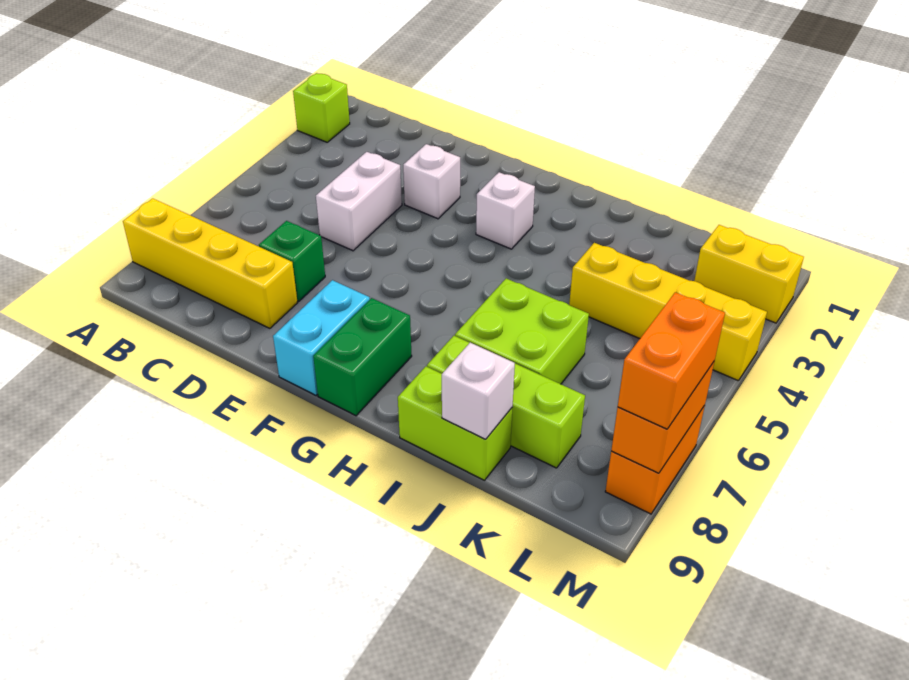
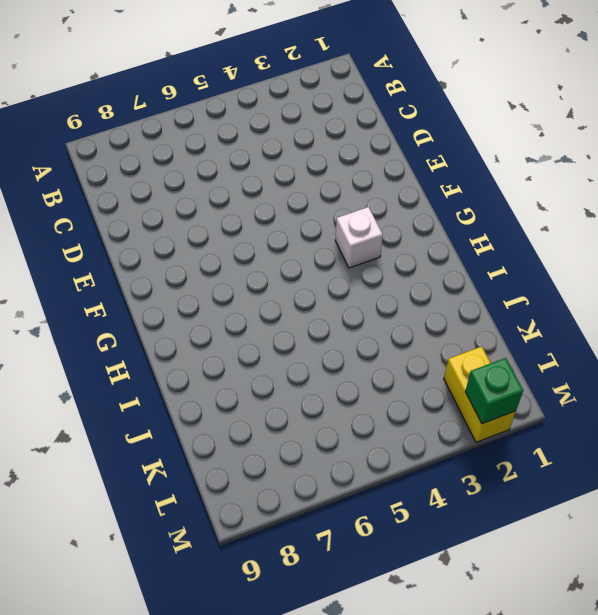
green 1x1 brick [465,358,523,424] -> green 1x1 brick moved to [259,221,325,301]
none -> lime 1x1 brick [293,73,350,142]
none -> yellow 1x4 brick [123,198,298,328]
none -> white 1x2 brick [316,152,402,251]

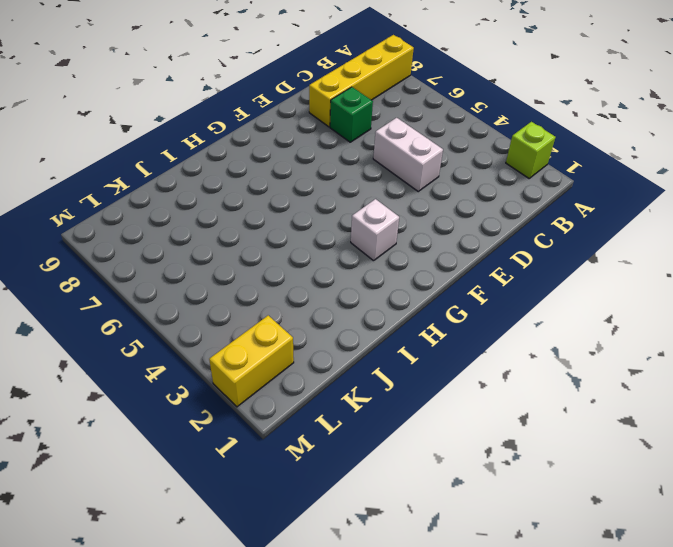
none -> white 1x1 brick [403,144,460,219]
none -> cyan 1x2 brick [273,280,370,395]
none -> green 1x2 brick [313,298,412,416]

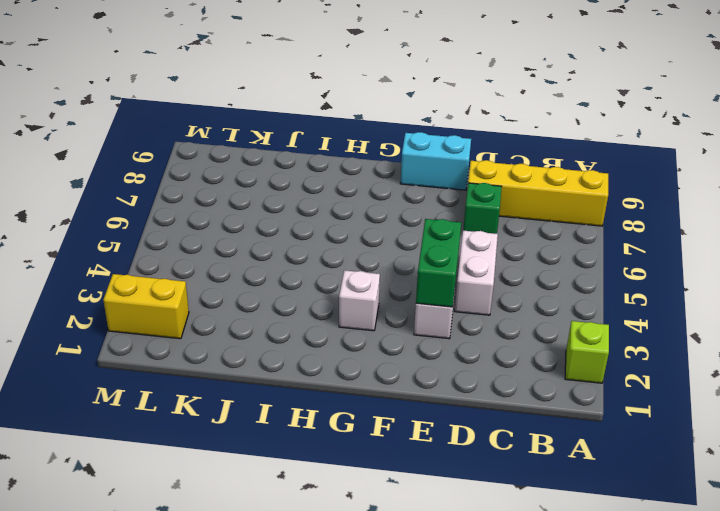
green 1x2 brick [416,219,461,307] -> green 1x2 brick moved to [313,298,412,416]
cyan 1x2 brick [400,132,471,190] -> cyan 1x2 brick turned to [273,280,370,395]
none -> lime 2x2 brick [455,278,589,384]
none -> lime 1x3 brick [427,336,585,468]
none -> lime 1x2 brick [398,366,512,480]

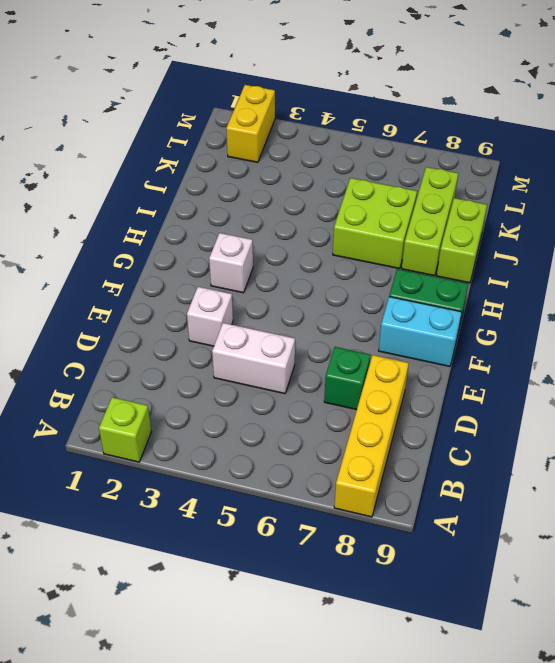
none -> yellow 1x4 brick [569,243,767,381]
none -> orange 1x2 brick [605,406,705,514]
none -> white 1x1 brick [442,343,515,439]

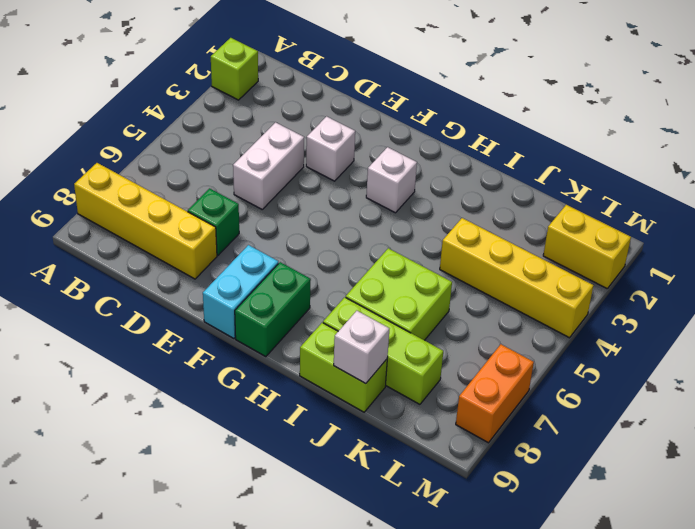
none -> orange 1x2 brick [611,362,714,473]
none -> orange 1x2 brick [618,292,725,429]

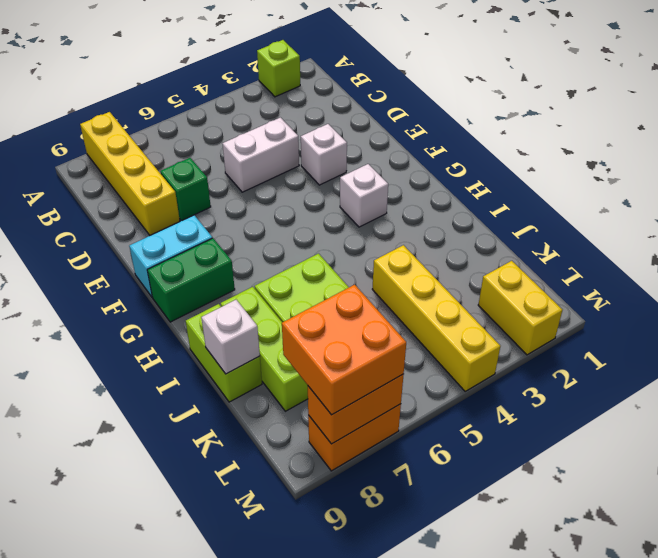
orange 2x2 brick [282,285,406,415] -> orange 1x2 brick [618,292,725,429]

